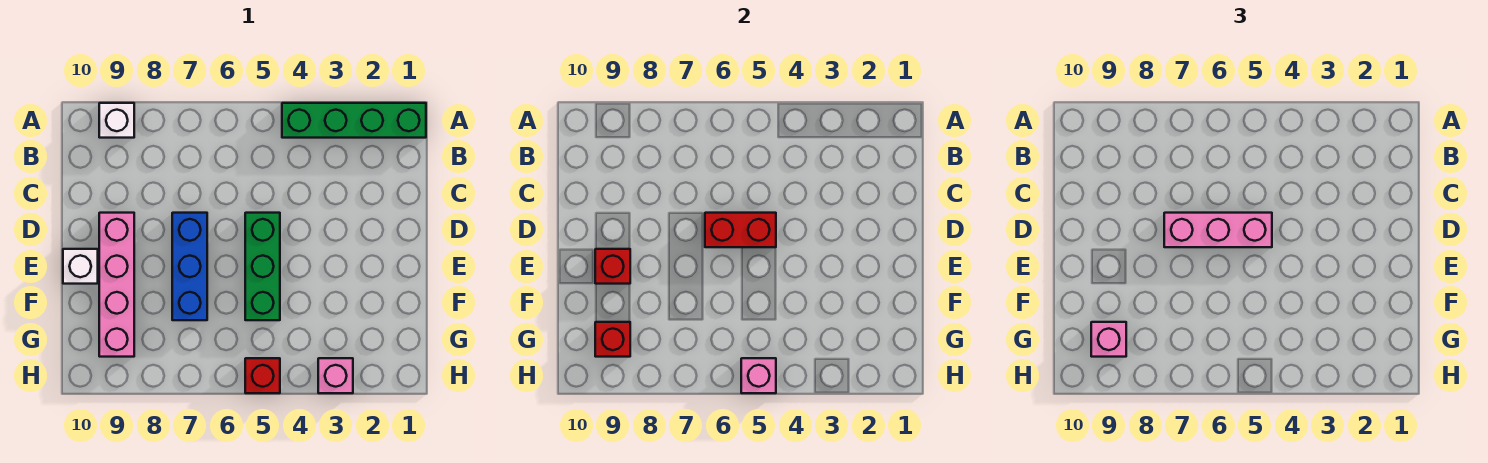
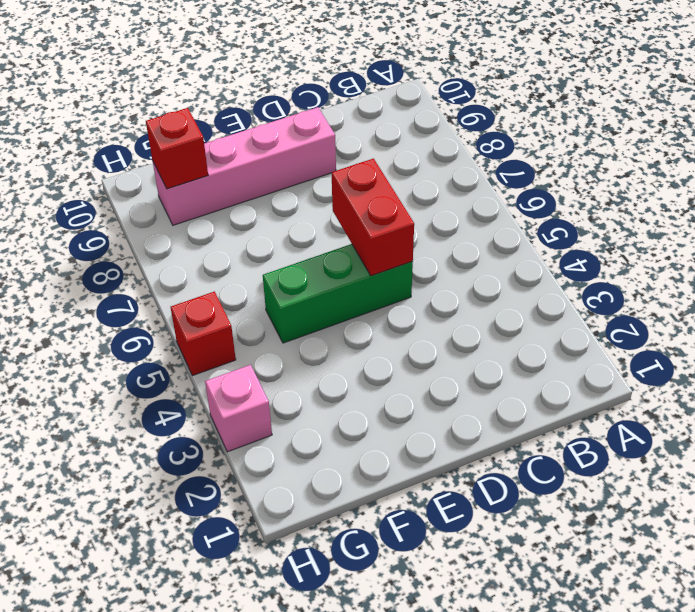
none -> green 1x4 brick [282,103,426,138]
none -> white 1x1 brick [99,103,134,138]
none -> blue 1x3 brick [172,213,207,320]

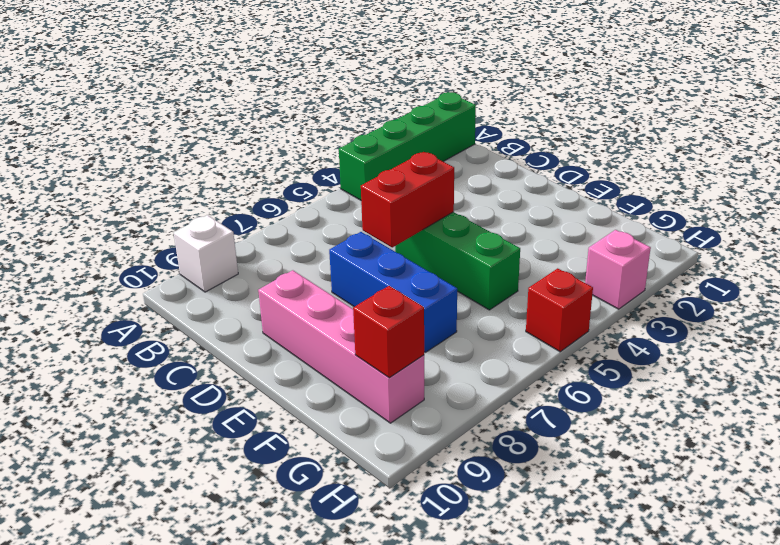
none -> white 1x1 brick [63,249,98,284]
none -> red 1x1 brick [595,249,630,284]
none -> pink 1x1 brick [741,358,776,393]

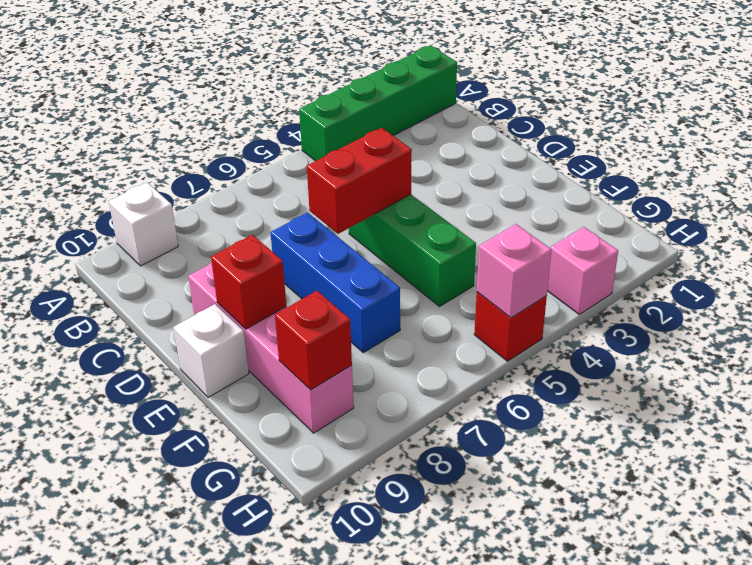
none -> pink 1x3 brick [1164,213,1272,247]
none -> pink 1x1 brick [1091,322,1126,357]

